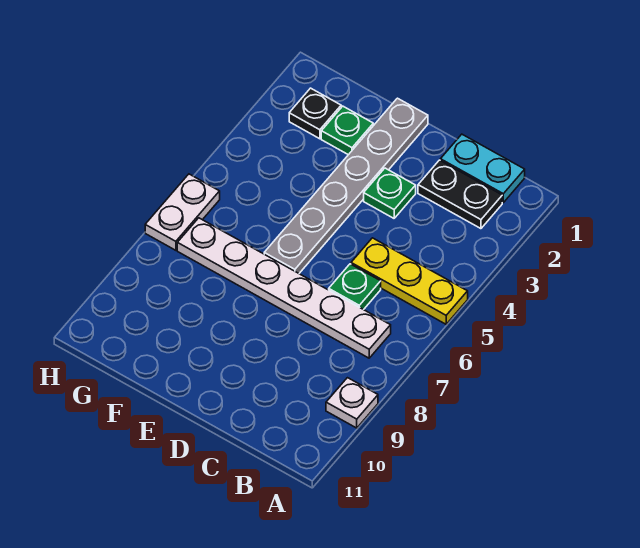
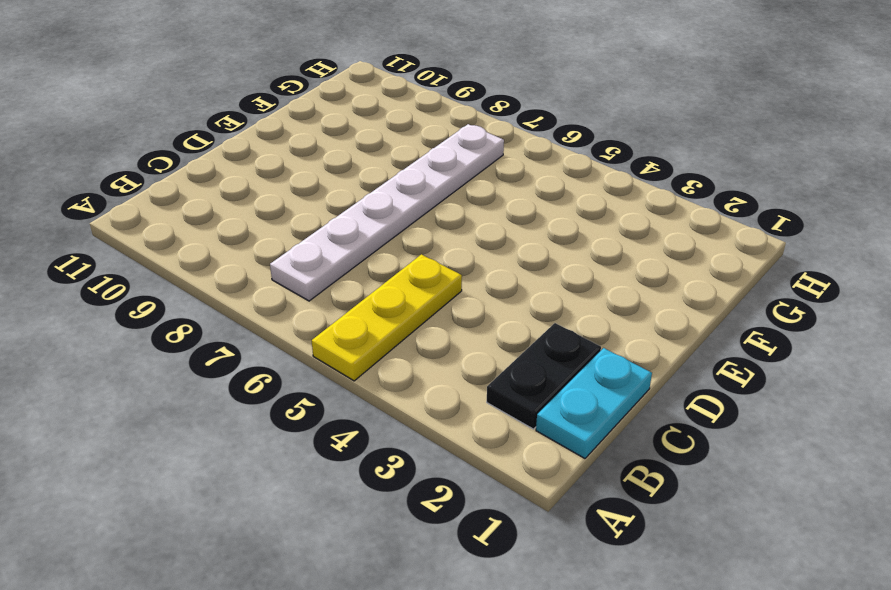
none -> white 1x1 plate [326,378,378,428]
none -> green 1x1 plate [329,264,381,310]

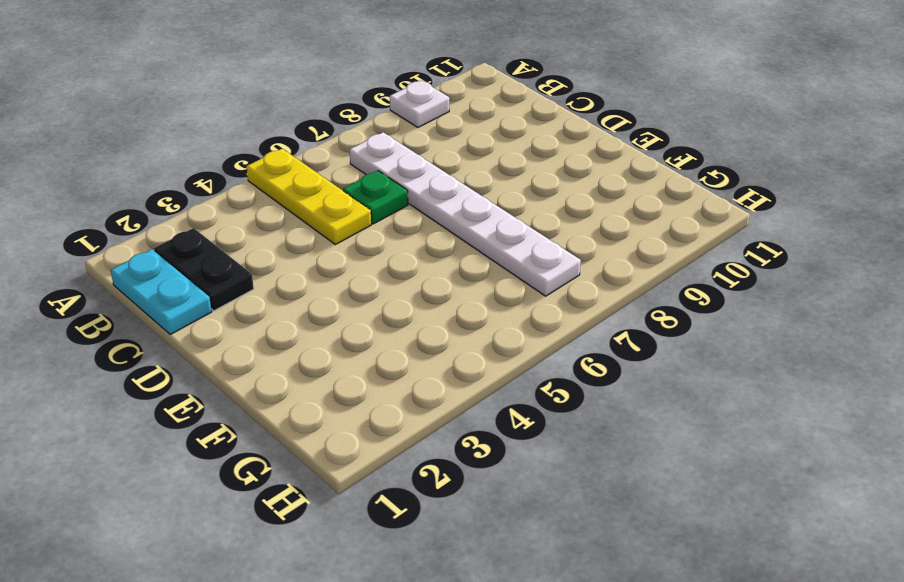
none -> green 1x1 plate [364,168,416,218]
none -> grey 1x6 plate [264,98,428,273]

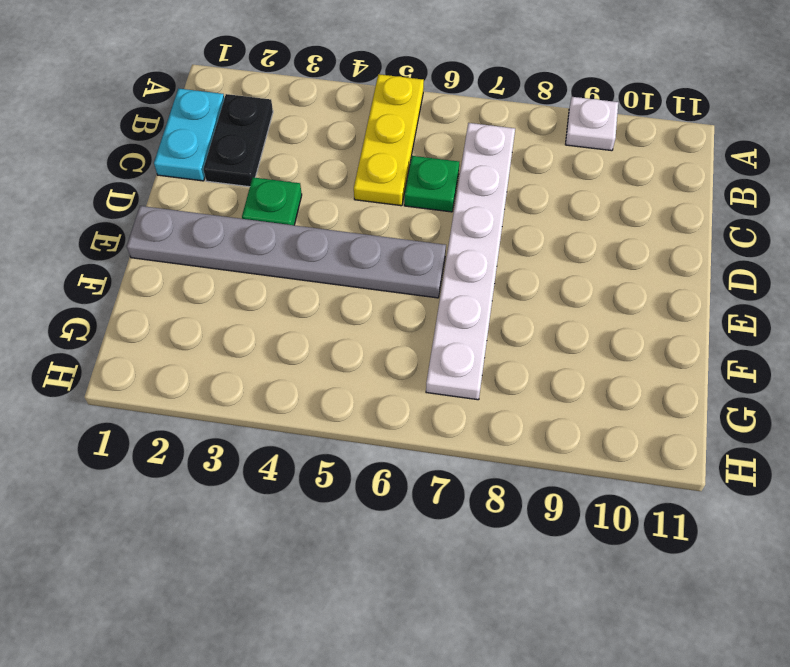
none -> green 1x1 plate [321,106,373,155]
none -> black 1x1 plate [289,88,341,139]

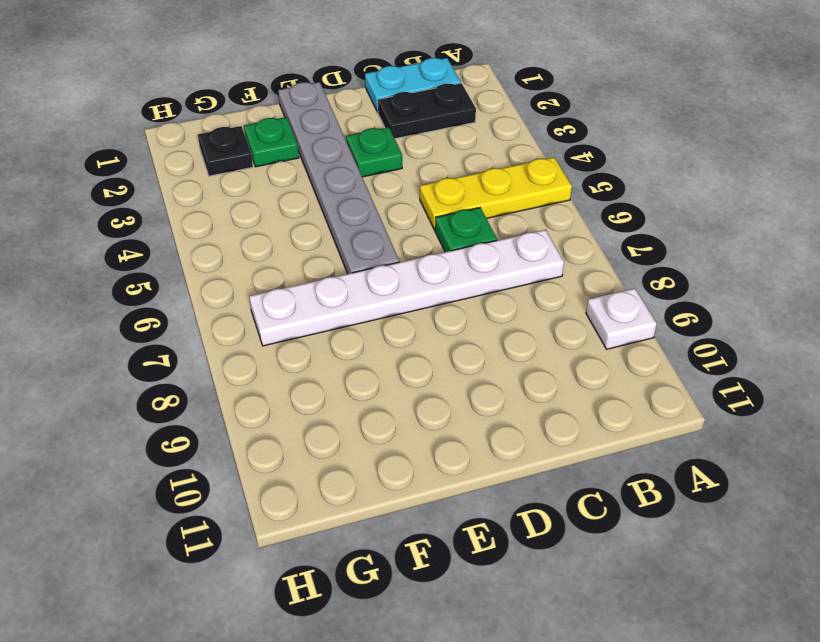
none -> white 1x2 plate [145,174,220,250]

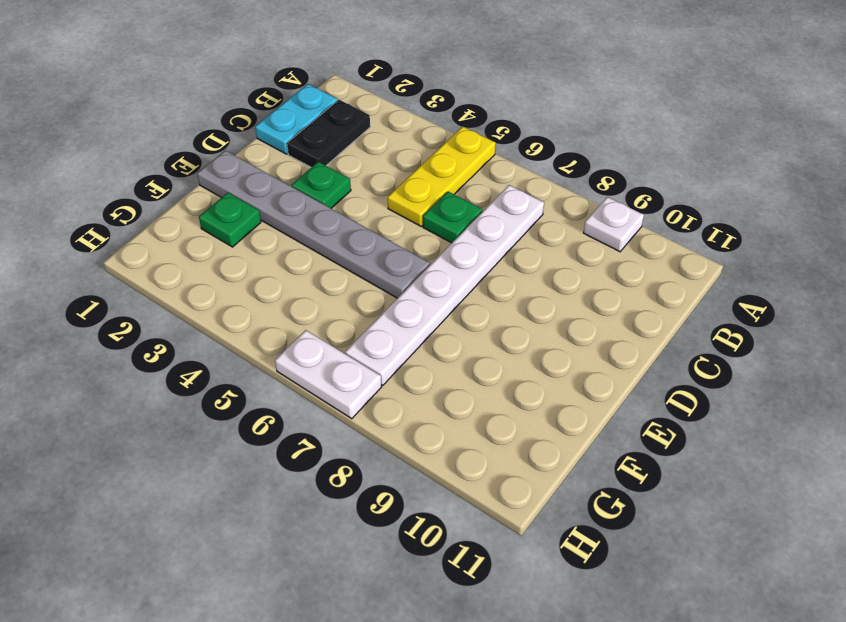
none -> black 1x1 plate [289,88,341,139]

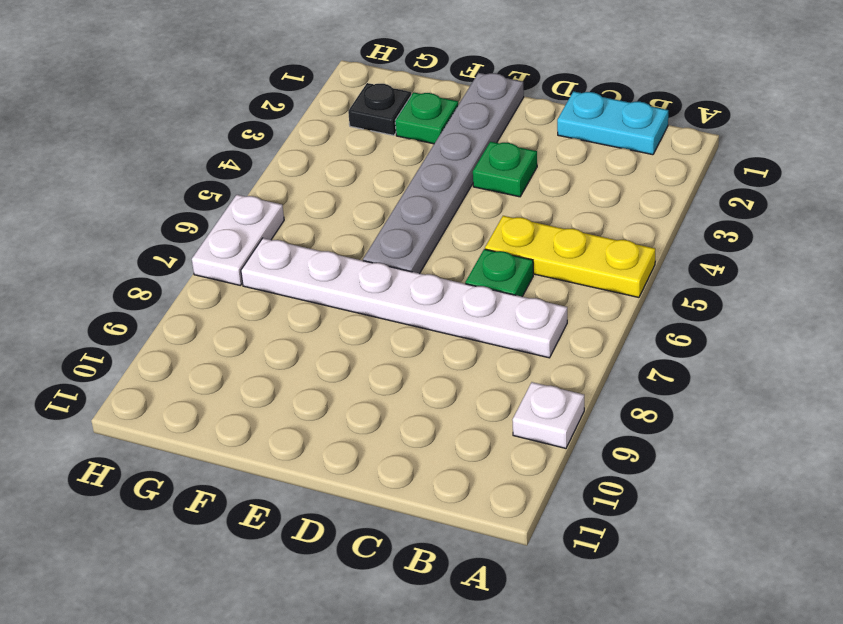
none -> black 1x2 plate [418,160,502,229]

